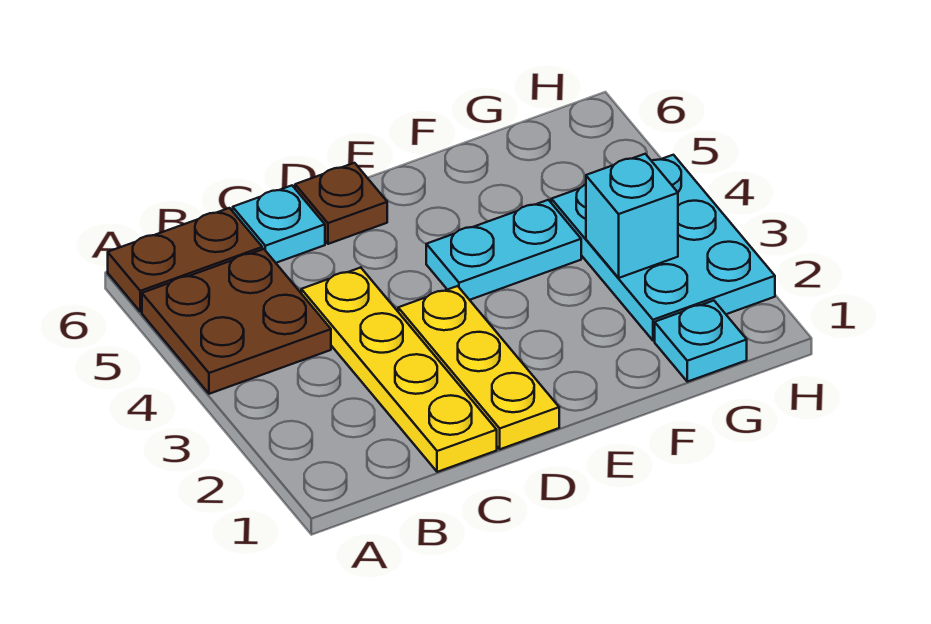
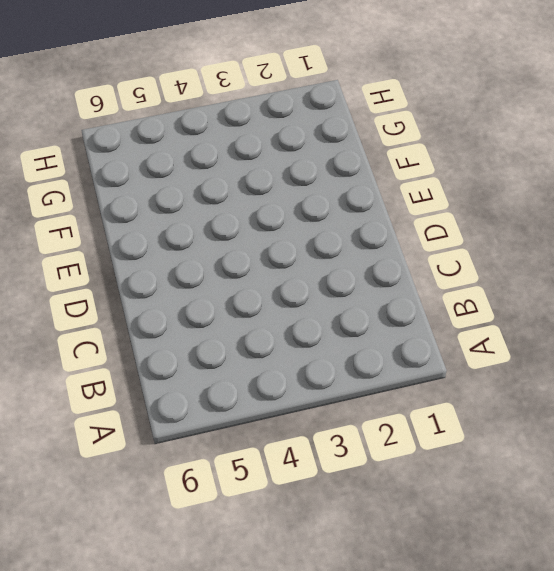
none -> brown 2x2 plate [142,249,331,394]
none -> brown 1x2 plate [108,208,262,312]

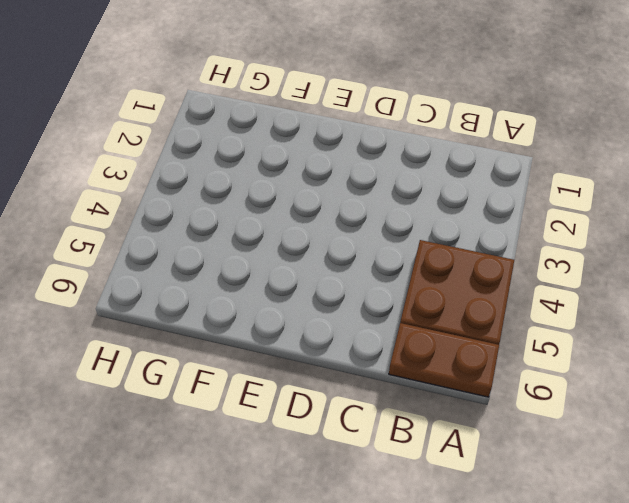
none -> yellow 1x4 plate [301,268,497,472]
none -> cyan 1x1 plate [233,186,325,263]

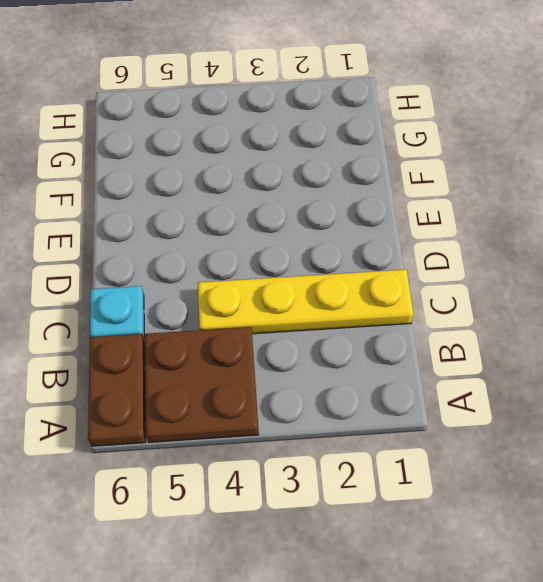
none -> yellow 1x3 plate [398,286,559,449]
none -> brown 1x1 plate [295,163,387,244]

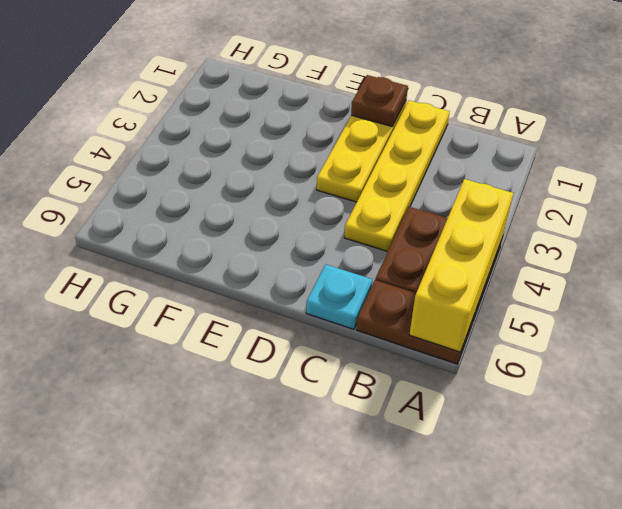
yellow 1x3 brick [409,179,513,352] -> none
brown 1x1 plate [351,75,408,127] -> brown 1x1 plate moved to [295,163,387,244]
none -> cyan 1x2 plate [426,200,581,300]
none -> cyan 1x1 plate [655,301,747,382]

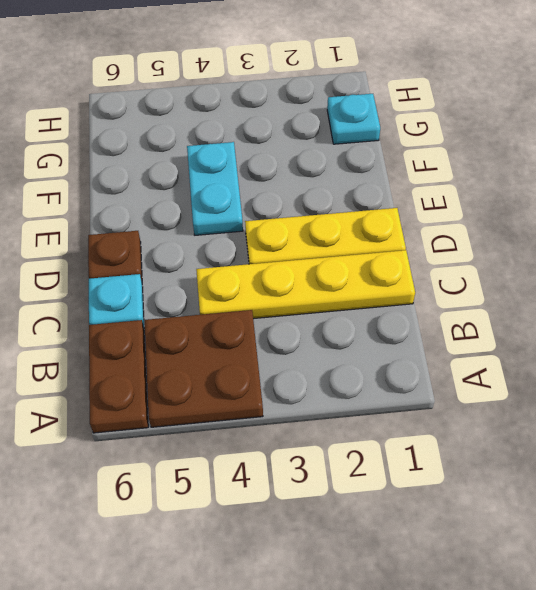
none -> cyan 2x3 plate [551,155,775,341]
none -> cyan 1x1 brick [586,154,678,278]

